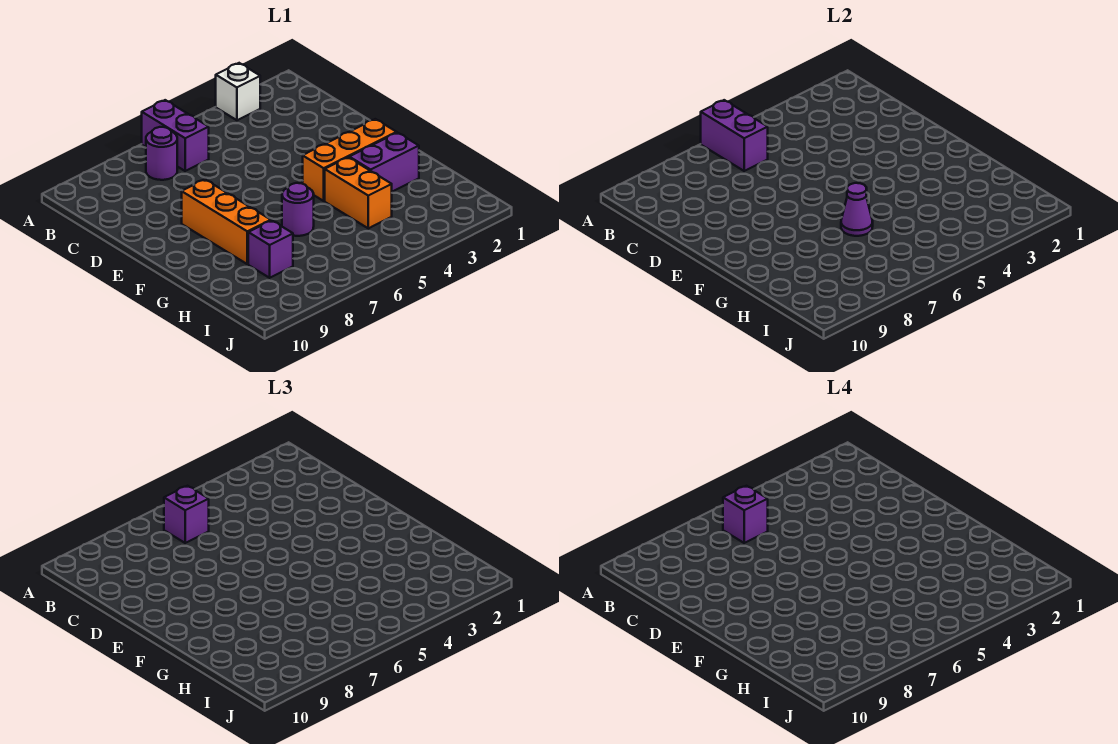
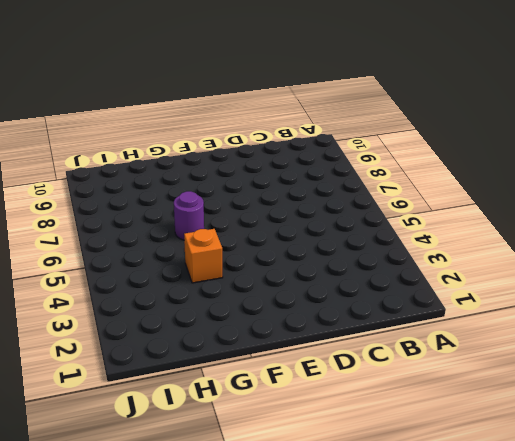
orange 1x1 brick [184,229,223,283] -> orange 1x2 brick [325,157,392,228]
none -> white 1x1 brick [216,63,261,120]
none -> purple 1x2 brick [142,100,209,171]
none -> purple 1x1 round brick [146,127,177,180]

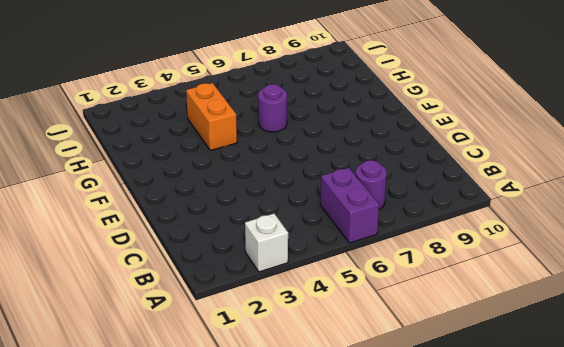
none -> orange 1x3 brick [182,180,271,264]
none -> orange 1x3 brick [303,119,397,201]
none -> purple 1x2 brick [349,133,419,192]

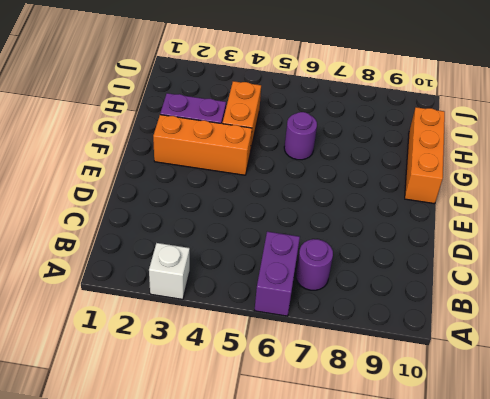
orange 1x3 brick [405,107,445,204] -> orange 1x3 brick moved to [182,180,271,264]
none -> purple 1x1 brick [248,221,293,278]
none -> purple 1x2 brick [701,100,768,171]
none -> purple 1x1 cone [841,183,873,236]

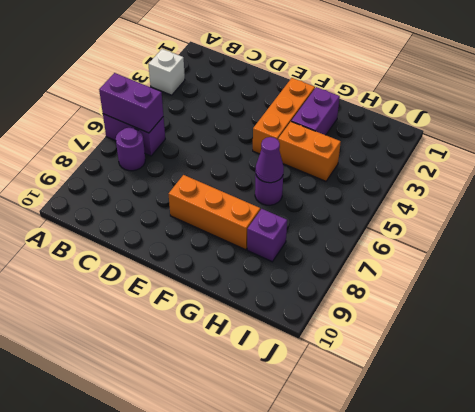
none -> purple 1x1 brick [164,486,209,543]
none -> purple 1x1 brick [723,486,768,543]

